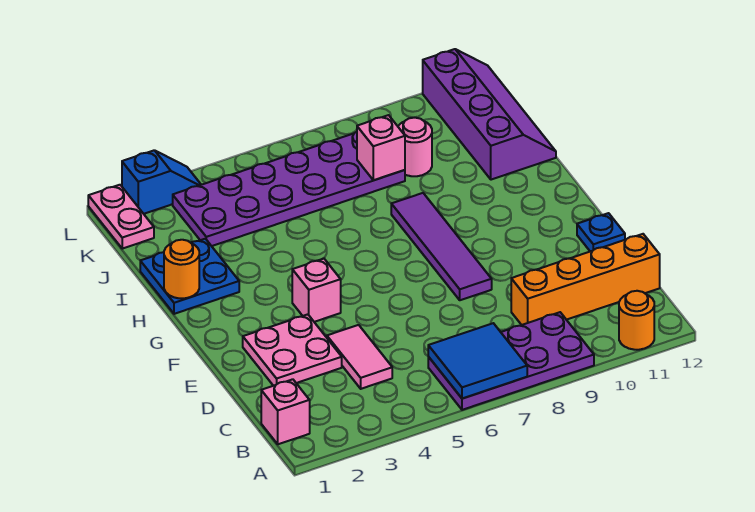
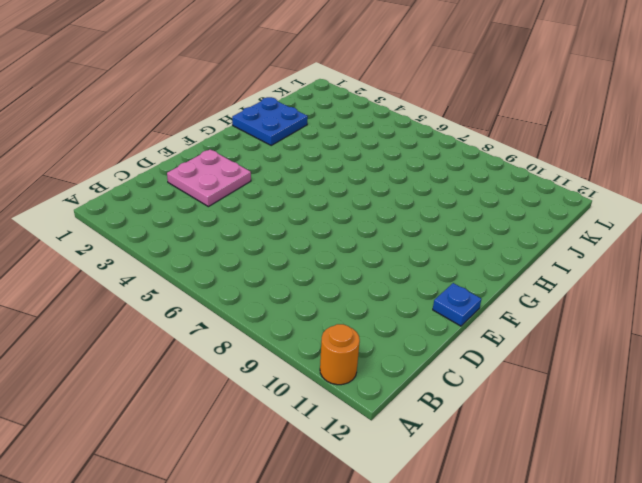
none -> purple 2x4 plate [428,312,594,410]
none -> pink 1x1 brick [261,379,310,444]
none -> pink 1x2 tile [327,325,392,389]

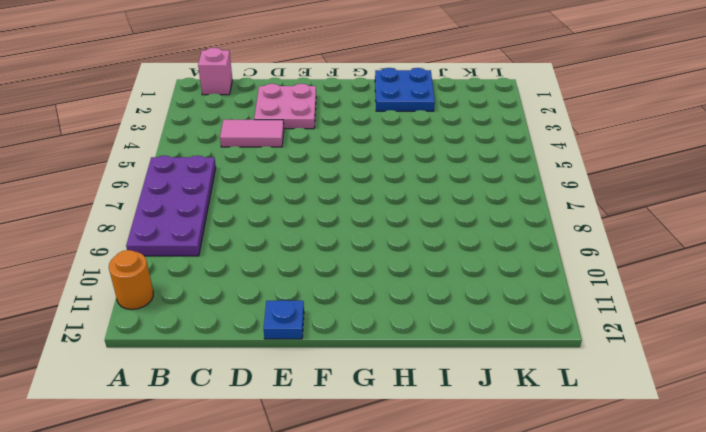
none -> orange 1x4 brick [511,234,660,325]
none -> purple 1x4 tile [391,193,492,300]
none -> pink 1x1 brick [292,259,341,322]

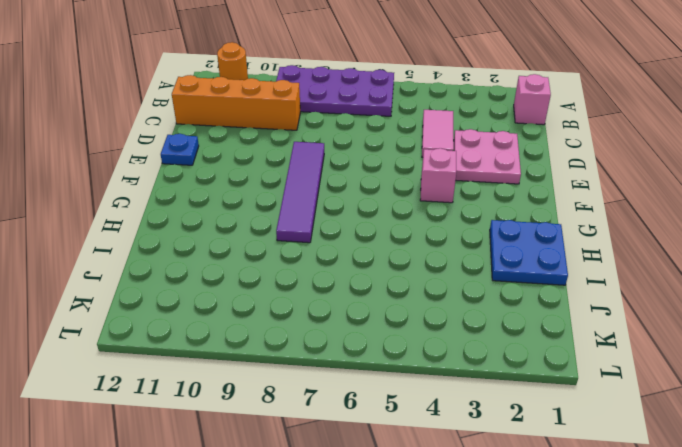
none -> purple 2x4 slope [423,49,556,180]
none -> purple 2x6 plate [173,132,405,246]
none -> pink 1x1 round brick [398,118,432,176]

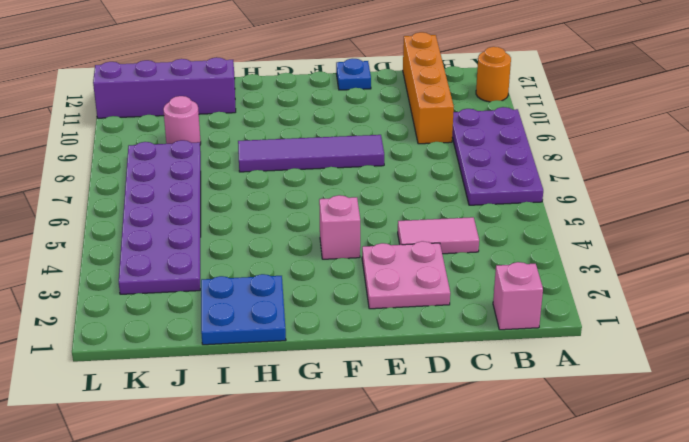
none -> pink 1x2 plate [88,185,154,249]
none -> blue 1x2 slope [122,150,201,214]
none -> blue 2x2 tile [428,323,527,399]

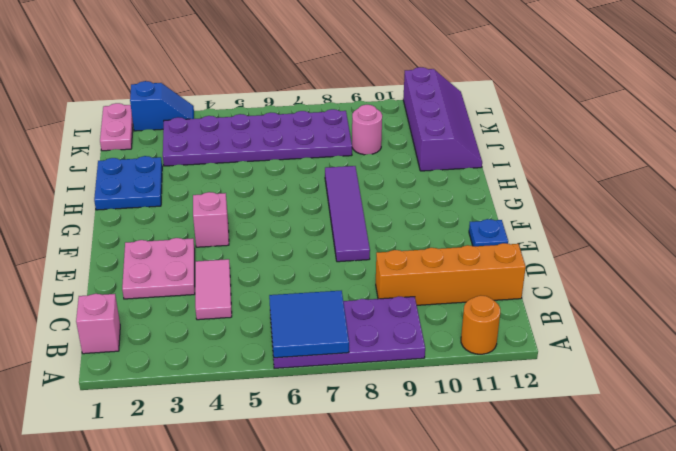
none -> orange 1x1 round brick [164,240,199,298]
none -> pink 1x1 brick [357,115,405,180]

